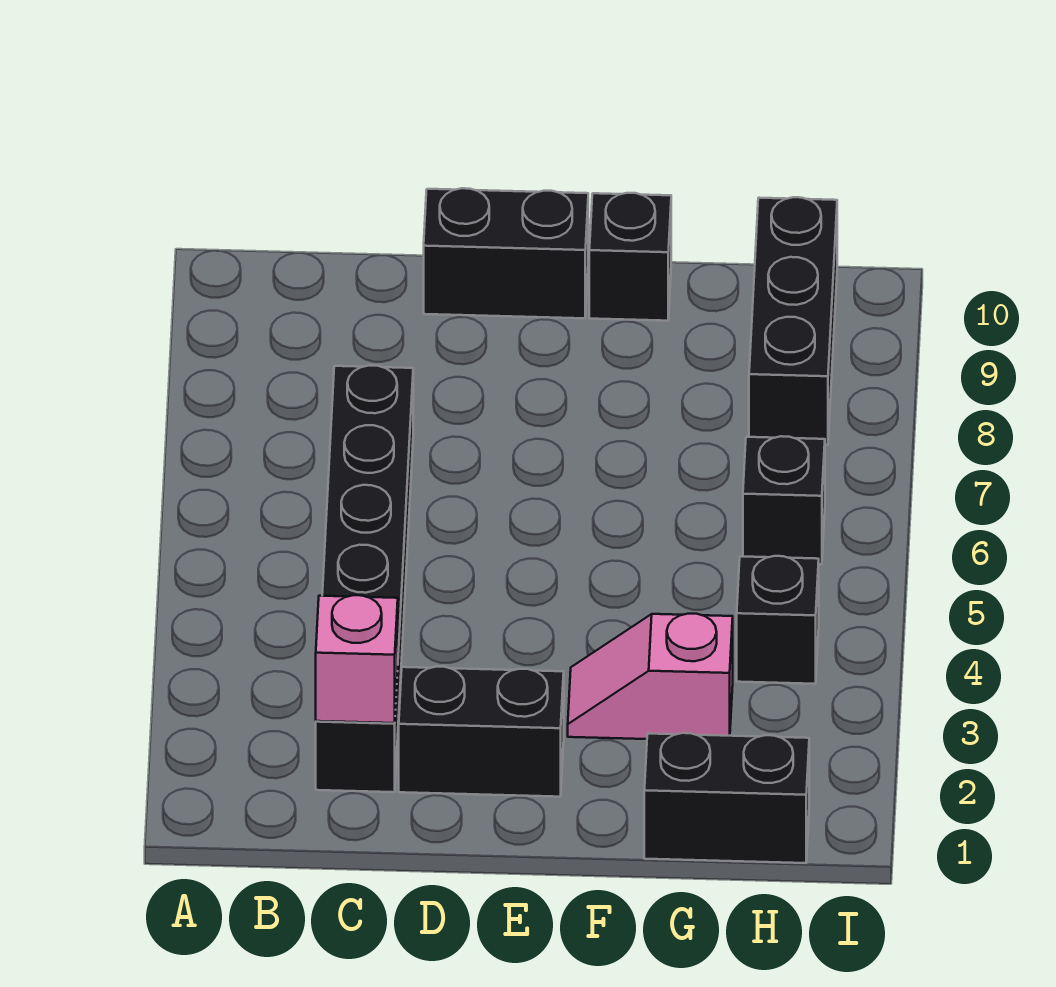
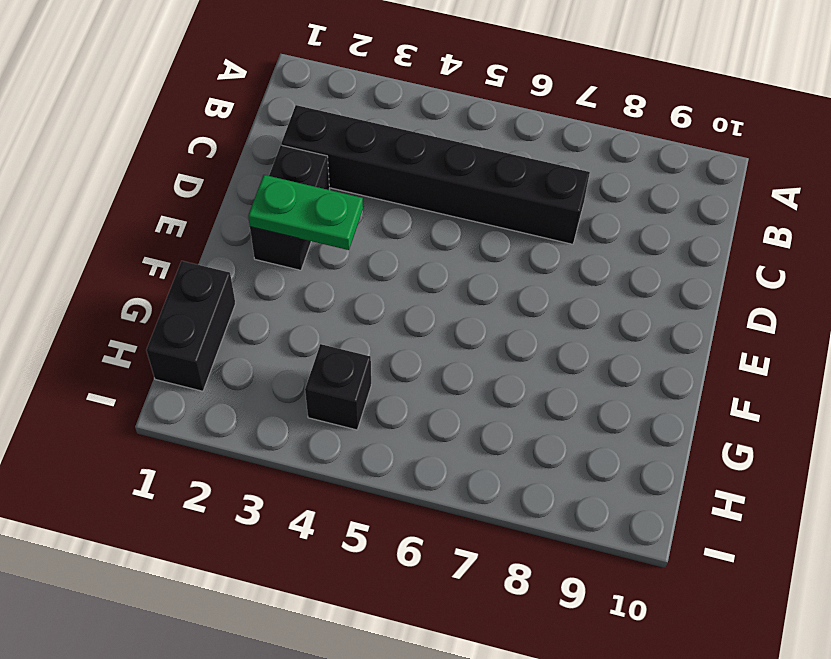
green 1x2 plate [248,175,363,250] -> none
none -> black 1x2 brick [424,188,588,318]
none -> pink 1x2 slope [568,614,733,739]

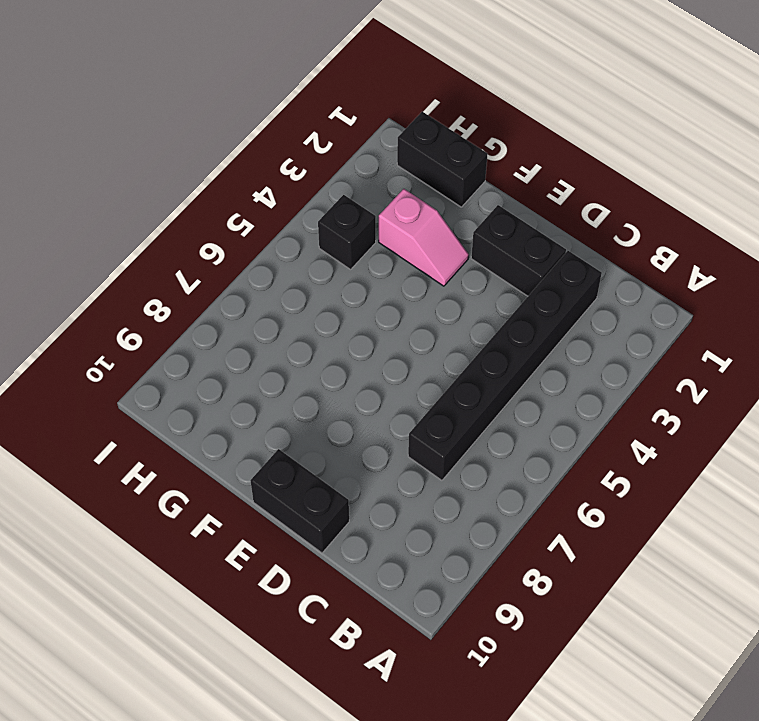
none -> black 1x1 brick [589,193,671,321]
none -> black 1x1 brick [743,436,825,564]

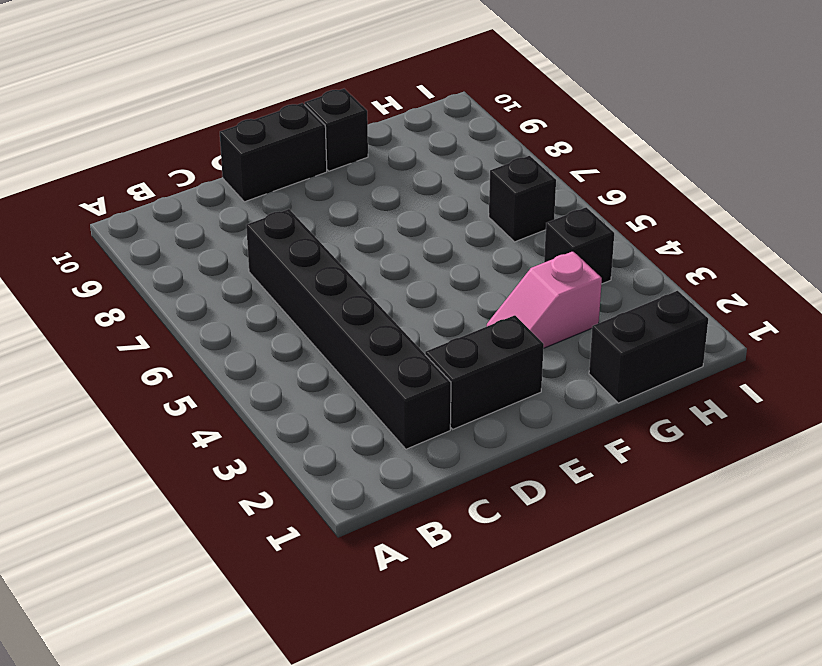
none -> black 1x3 brick [749,197,837,445]
none -> pink 1x1 brick [316,595,398,723]

